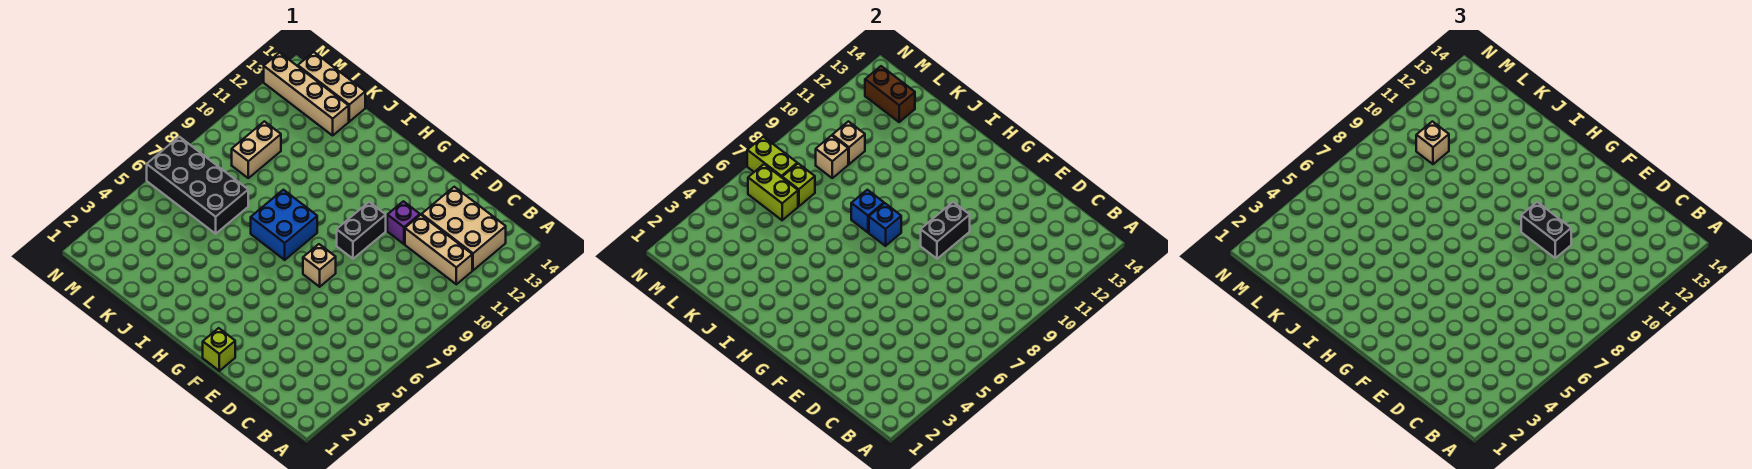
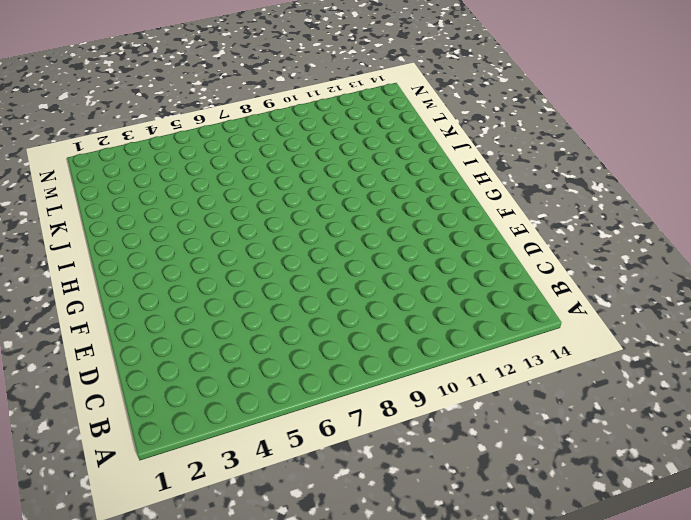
none -> tan 1x3 brick [405,215,472,284]
none -> tan 2x3 brick [422,187,506,270]
none -> purple 1x1 brick [387,201,420,244]

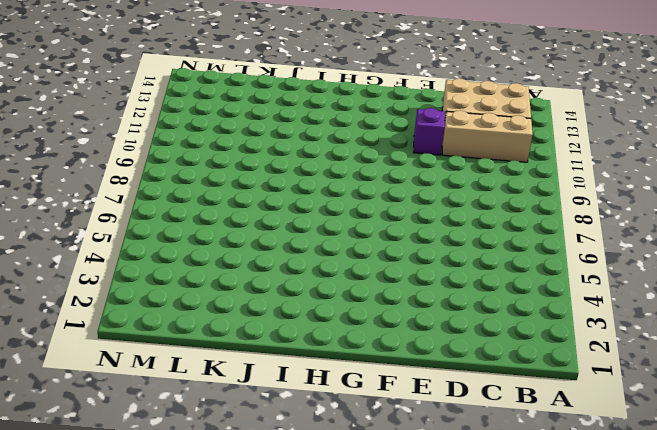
none -> lime 1x1 brick [203,328,235,371]
none -> tan 1x1 brick [303,244,336,287]
none -> black 1x2 brick [337,202,386,259]

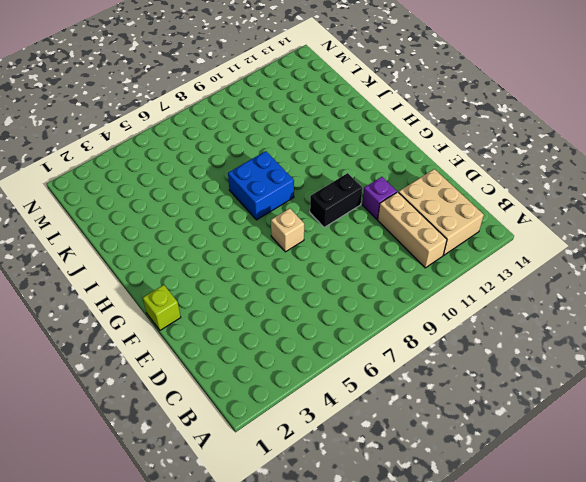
none -> black 2x4 brick [147,137,248,234]
none -> tan 1x4 brick [264,53,349,135]
none -> tan 1x3 brick [298,52,365,122]

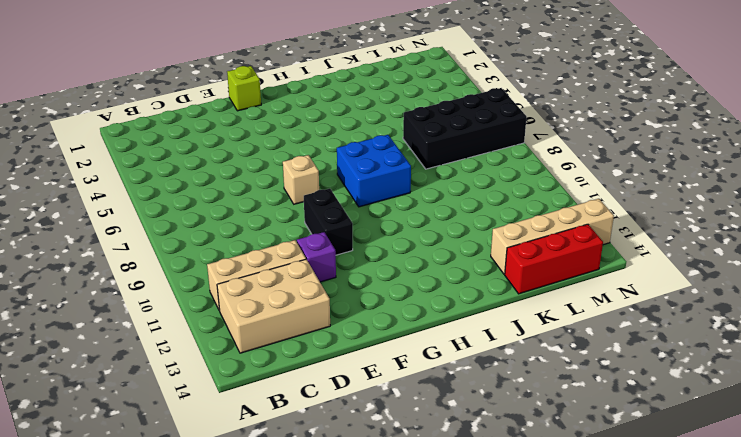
red 1x3 brick [505,224,603,294] -> tan 1x3 brick [298,52,365,122]
none -> tan 1x2 brick [232,121,281,178]
none -> black 1x2 brick [921,202,970,259]
none -> blue 1x1 brick [869,203,901,246]

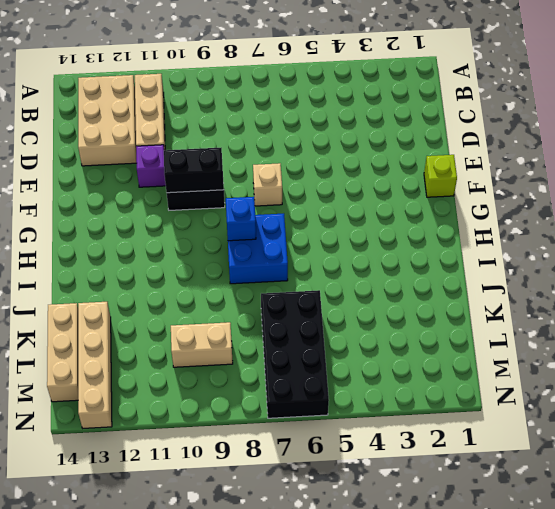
none -> blue 1x1 brick [851,190,884,232]
none -> lime 1x2 brick [748,164,798,220]
none -> lime 1x1 brick [782,164,815,206]

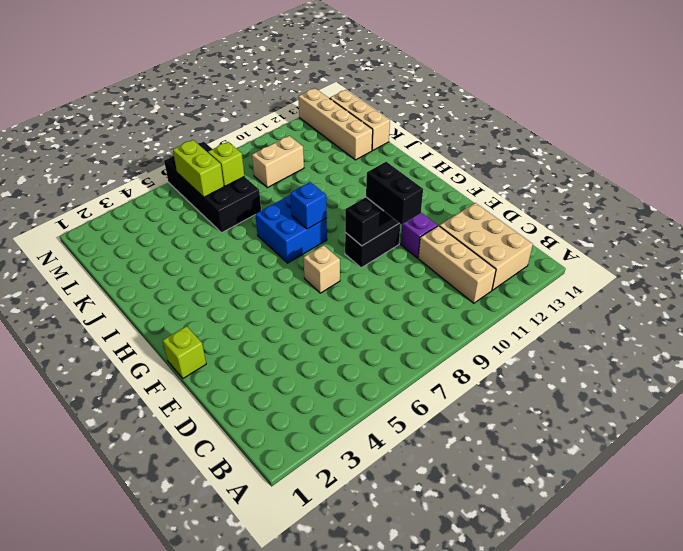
none -> blue 1x1 brick [851,190,884,232]
none -> tan 1x1 brick [816,135,848,178]
none -> tan 1x1 brick [832,121,865,164]

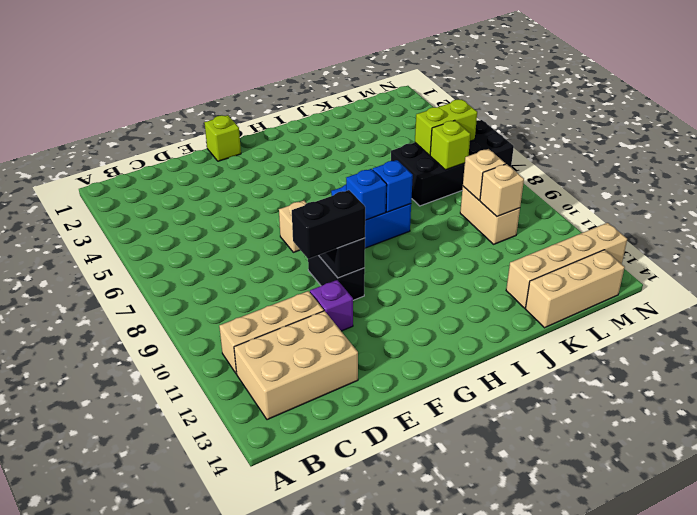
none -> brown 1x2 brick [865,66,915,122]
none -> lime 1x2 brick [747,137,797,177]
none -> tan 1x1 brick [1416,121,1449,164]

